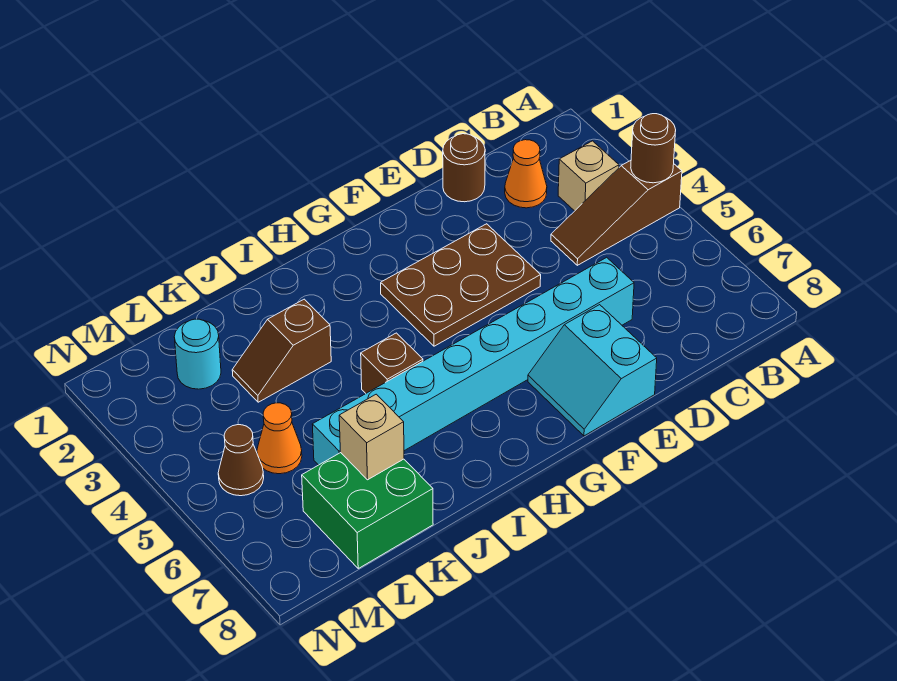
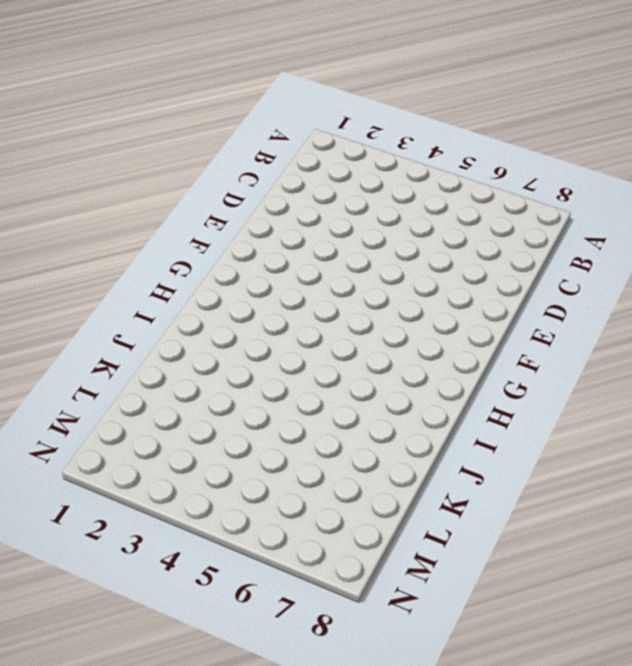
none -> brown 1x3 slope [551,160,682,265]
none -> tan 1x1 brick [558,141,619,211]
none -> orange 1x1 cone [505,140,547,208]

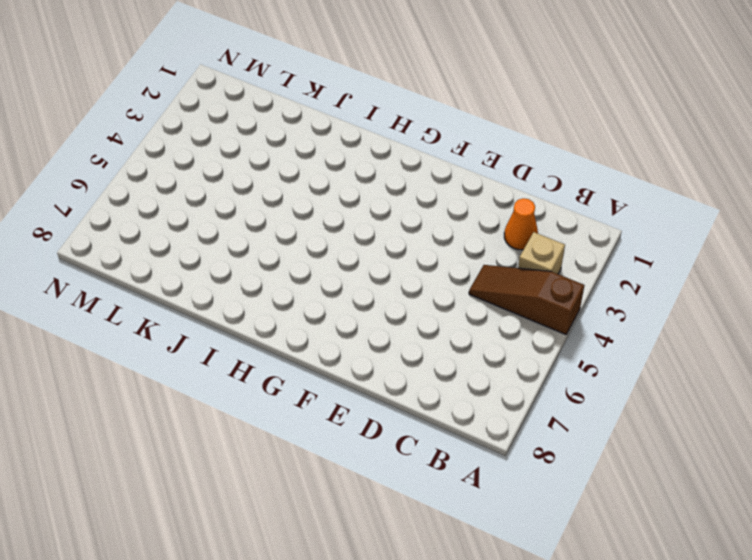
none -> brown 1x1 round brick [443,134,485,202]
none -> cyan 1x8 brick [312,257,634,465]
none -> brown 2x3 plate [381,224,541,346]

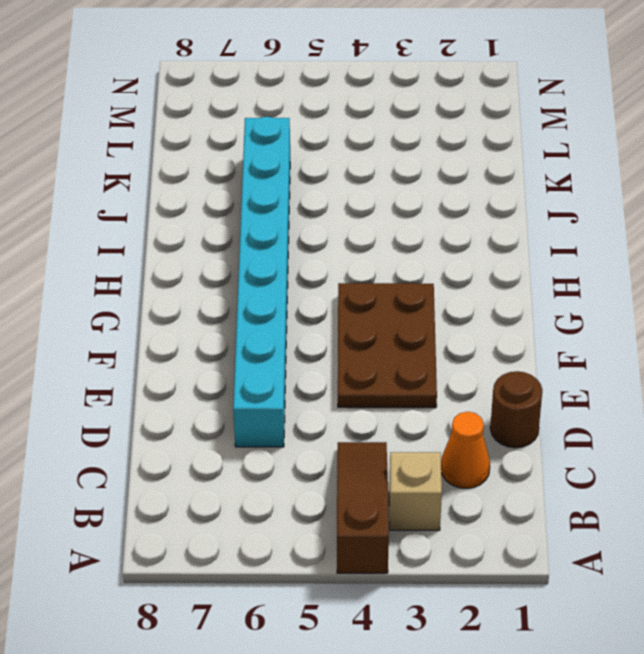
none -> cyan 2x2 slope [528,305,657,436]
none -> brown 1x1 brick [361,333,423,393]
none -> brown 1x2 slope [232,299,331,402]

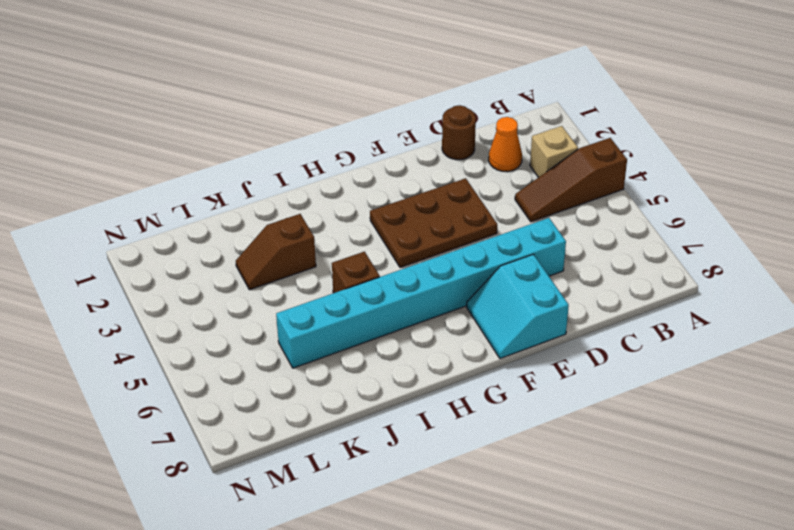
none -> green 2x2 brick [302,453,433,568]
none -> cyan 1x1 round brick [174,319,221,389]
none -> orange 1x1 cone [257,403,302,474]

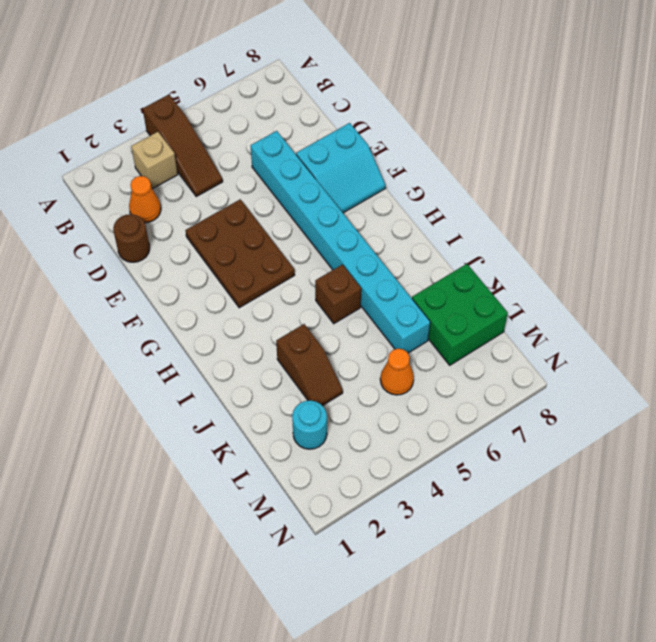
none -> brown 1x1 cone [218,425,264,496]
none -> brown 1x1 round brick [631,114,676,183]
none -> tan 1x1 brick [339,394,404,480]

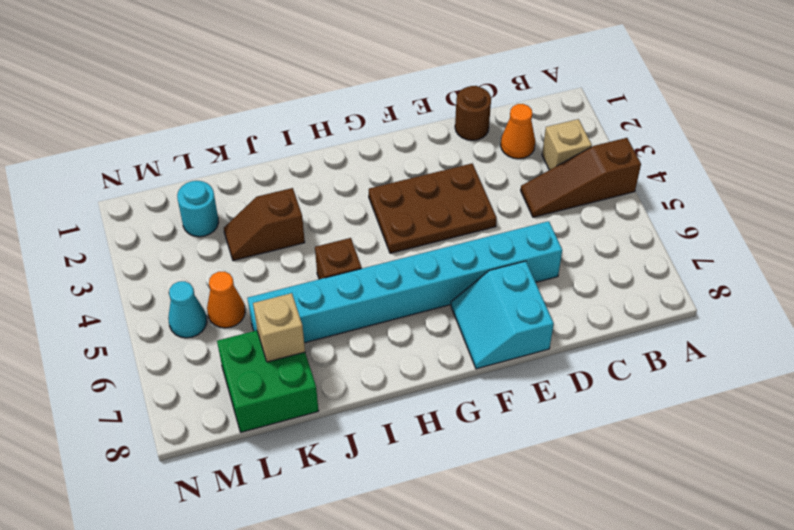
cyan 1x1 cone [168,281,207,338] -> brown 1x1 cone [218,425,264,496]
none -> brown 1x1 round brick [631,114,676,183]

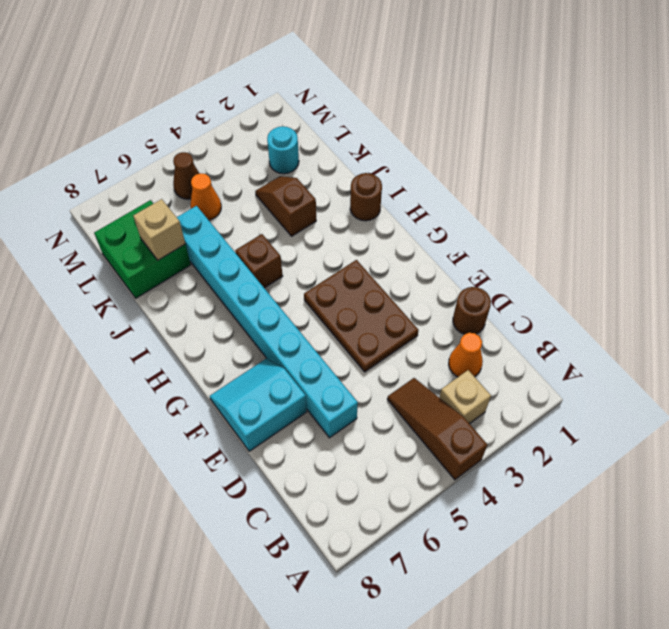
brown 1x1 round brick [350,173,382,221] -> brown 1x1 round brick moved to [631,114,676,183]

